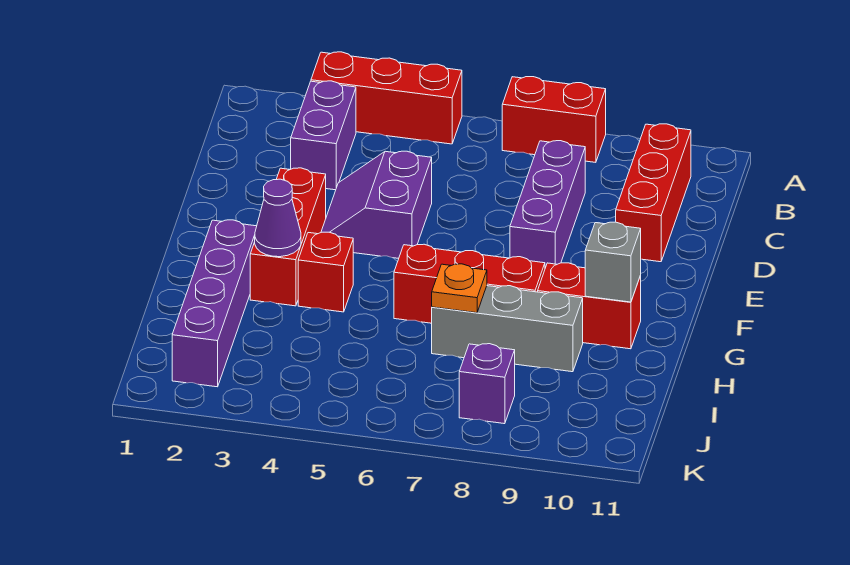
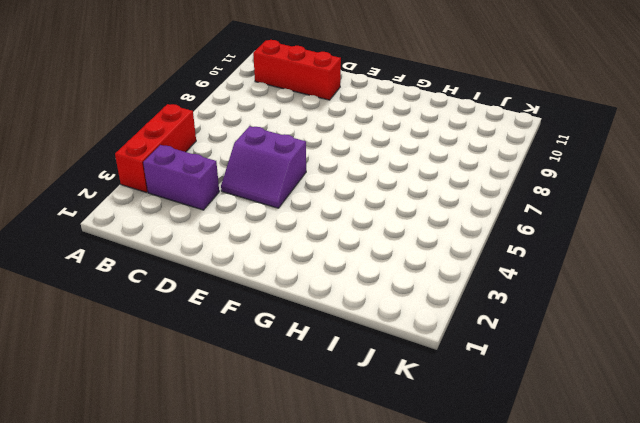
none -> red 1x2 brick [502,77,606,162]
none -> purple 1x3 brick [510,141,585,268]
none -> red 1x3 brick [250,168,326,306]

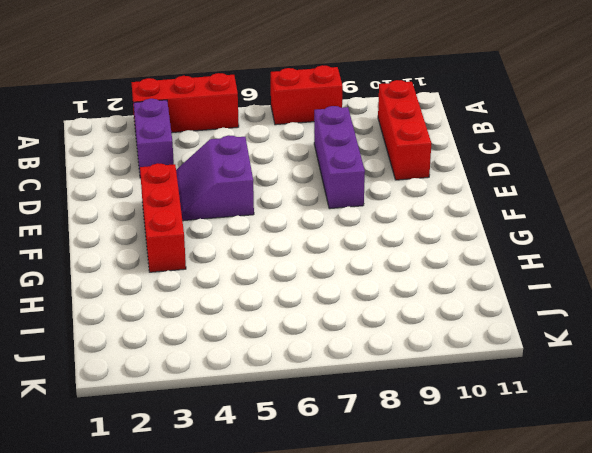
none -> purple 1x4 brick [172,220,257,387]
none -> red 1x1 brick [298,232,353,312]
none -> red 1x3 brick [394,244,545,323]

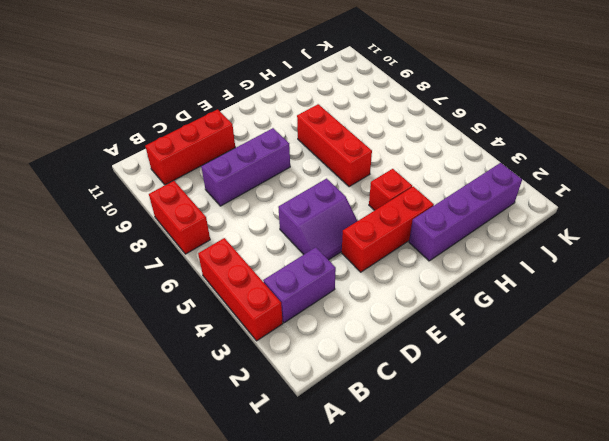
none -> red 1x2 brick [538,263,641,349]
none -> grey 1x3 brick [432,286,583,372]
none -> purple 1x1 brick [459,344,515,424]

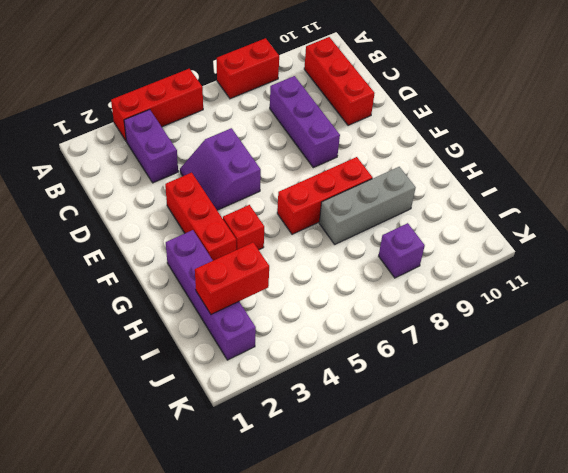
red 1x2 brick [195,243,269,314] -> red 1x2 brick moved to [538,263,641,349]
none -> purple 1x1 cone [255,179,301,257]
none -> grey 1x1 brick [585,222,641,302]
none -> orange 1x1 plate [432,264,487,313]

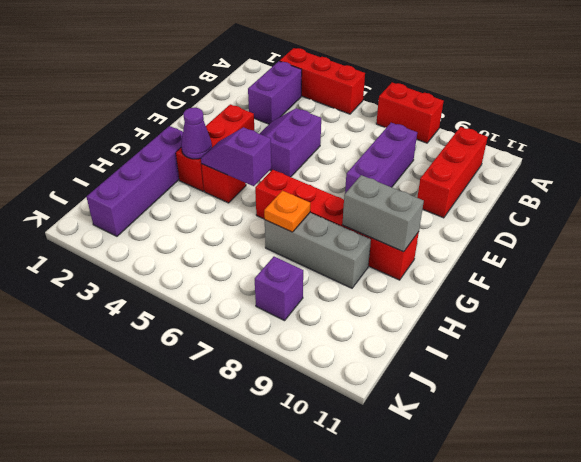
purple 1x2 slope [201,127,271,186] -> none
grey 1x2 brick [342,175,424,252] -> grey 1x1 brick [585,222,641,302]

